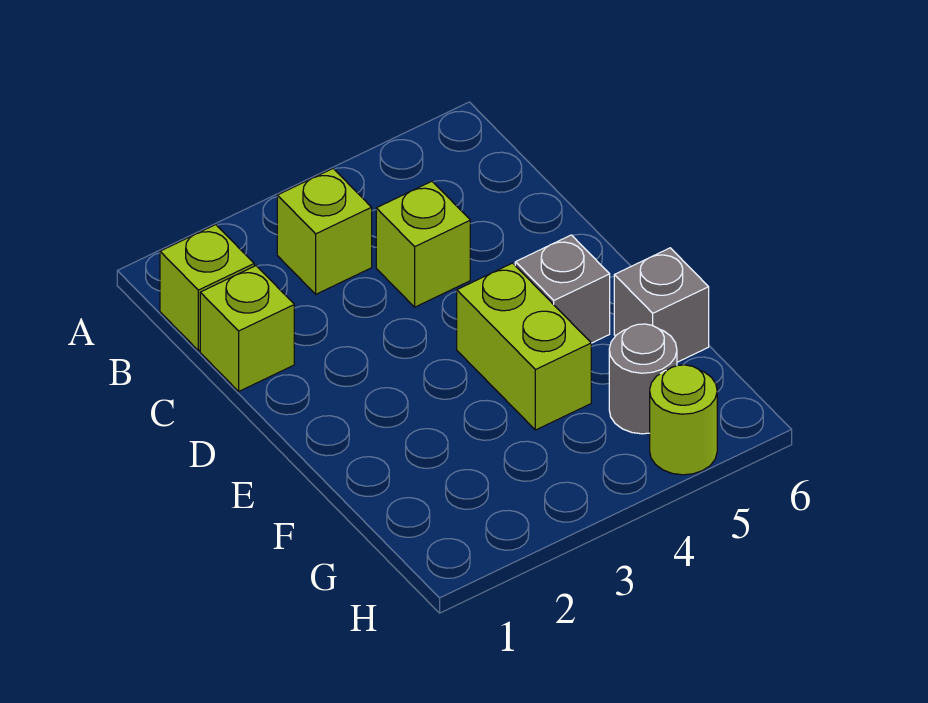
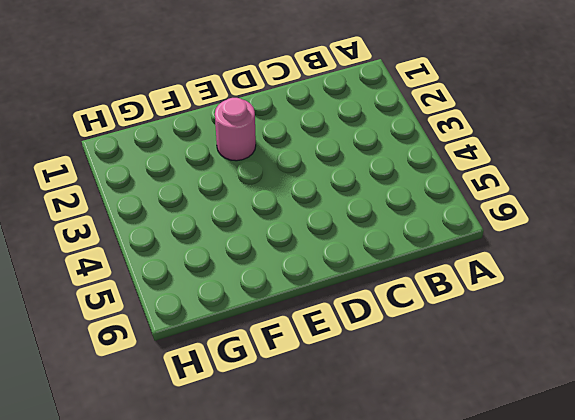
pink 1x1 round brick [215,98,256,161] -> none
none -> lime 1x1 brick [160,225,254,351]
none -> lime 1x1 brick [277,169,372,294]

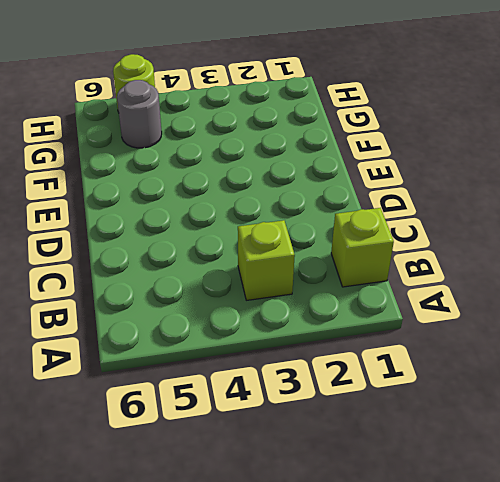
none -> lime 1x1 brick [200,266,294,391]
none -> lime 1x1 brick [376,181,470,307]

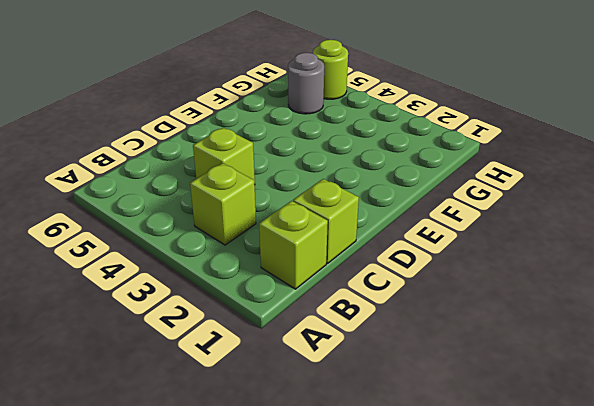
none -> lime 1x2 brick [457,263,591,430]
none -> grey 1x1 brick [515,235,610,343]

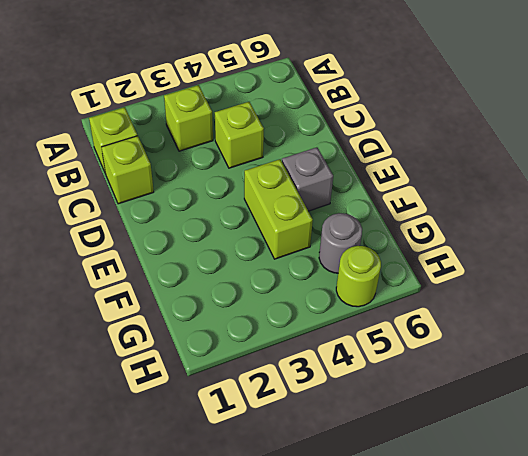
none -> grey 1x1 brick [614,248,709,362]

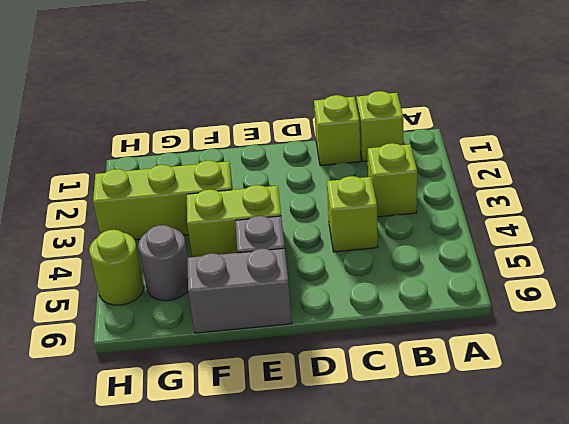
grey 1x2 brick [188,248,292,333] -> grey 1x1 brick [614,248,709,362]
lime 1x3 brick [93,161,233,240] -> none

